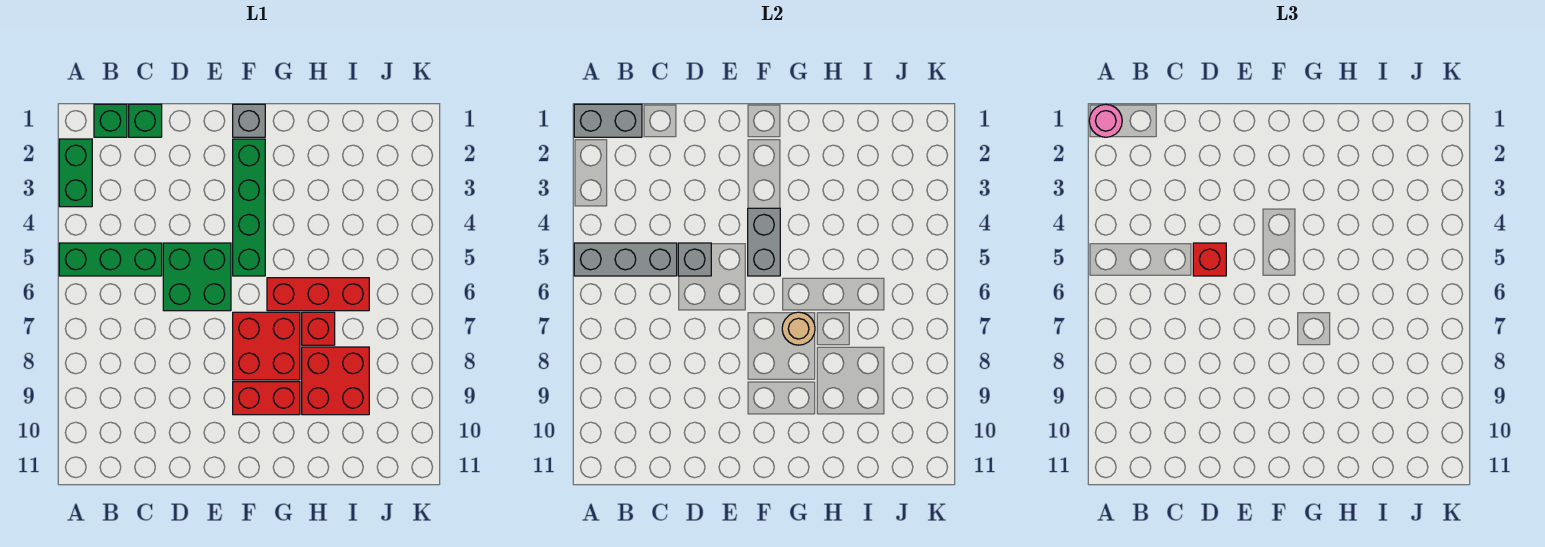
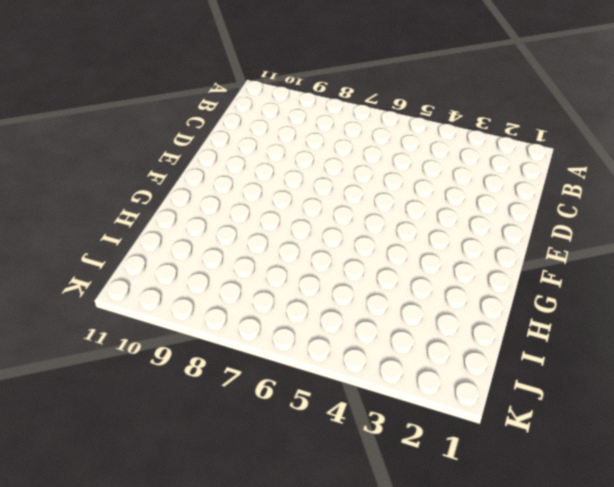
none -> green 1x2 brick [59,139,92,207]
none -> green 1x3 brick [59,243,162,276]
none -> green 1x1 brick [94,104,127,137]

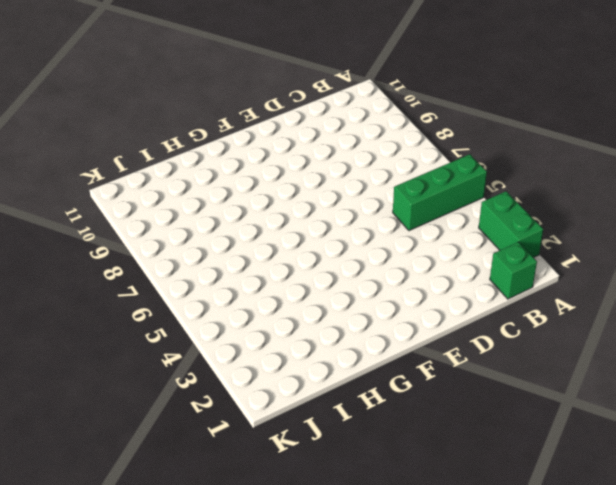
none -> green 1x1 brick [129,104,162,137]
none -> green 2x2 brick [163,243,231,311]
none -> grey 1x1 brick [233,104,265,137]

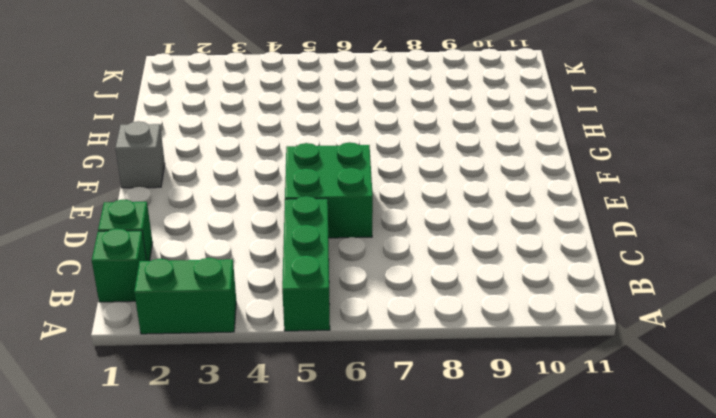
none -> green 1x4 brick [233,139,265,276]
none -> red 2x2 brick [233,312,300,380]
none -> red 1x2 brick [233,382,300,415]

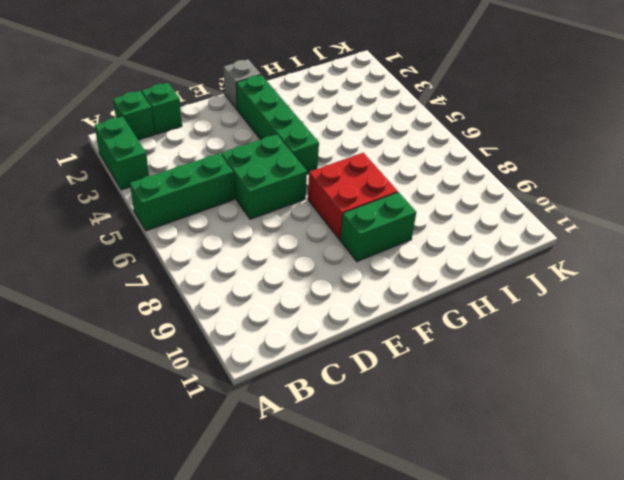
green 1x2 brick [340,192,417,262] -> red 1x2 brick [233,382,300,415]
none -> red 1x3 brick [267,278,369,311]
none -> red 1x1 brick [302,312,335,345]
none -> red 2x2 brick [302,347,369,415]

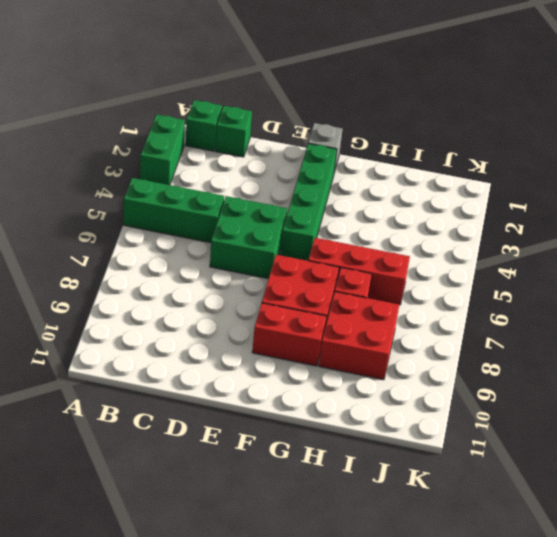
none -> grey 1x2 brick [574,104,642,137]
none -> grey 1x3 brick [574,243,677,276]
none -> grey 1x1 brick [678,243,711,276]

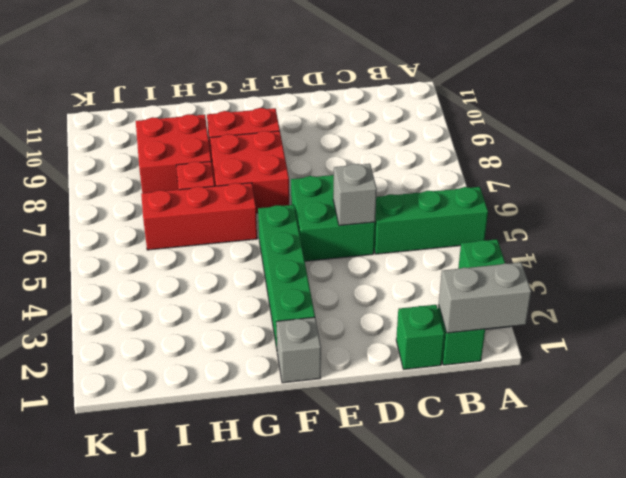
none -> grey 1x3 brick [574,243,677,276]
none -> grey 1x2 brick [748,208,780,276]
none -> tan 1x1 round brick [782,312,815,345]

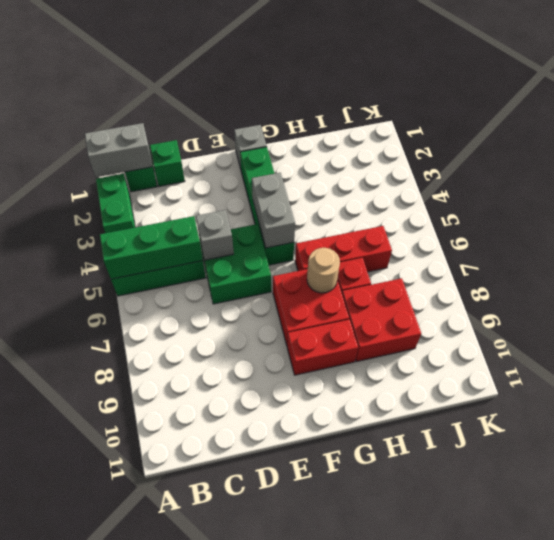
green 1x3 brick [100,216,203,279] -> grey 1x3 brick [574,243,677,276]
none -> pink 1x1 round brick [1089,104,1122,137]
none -> red 1x1 brick [1193,243,1226,276]

